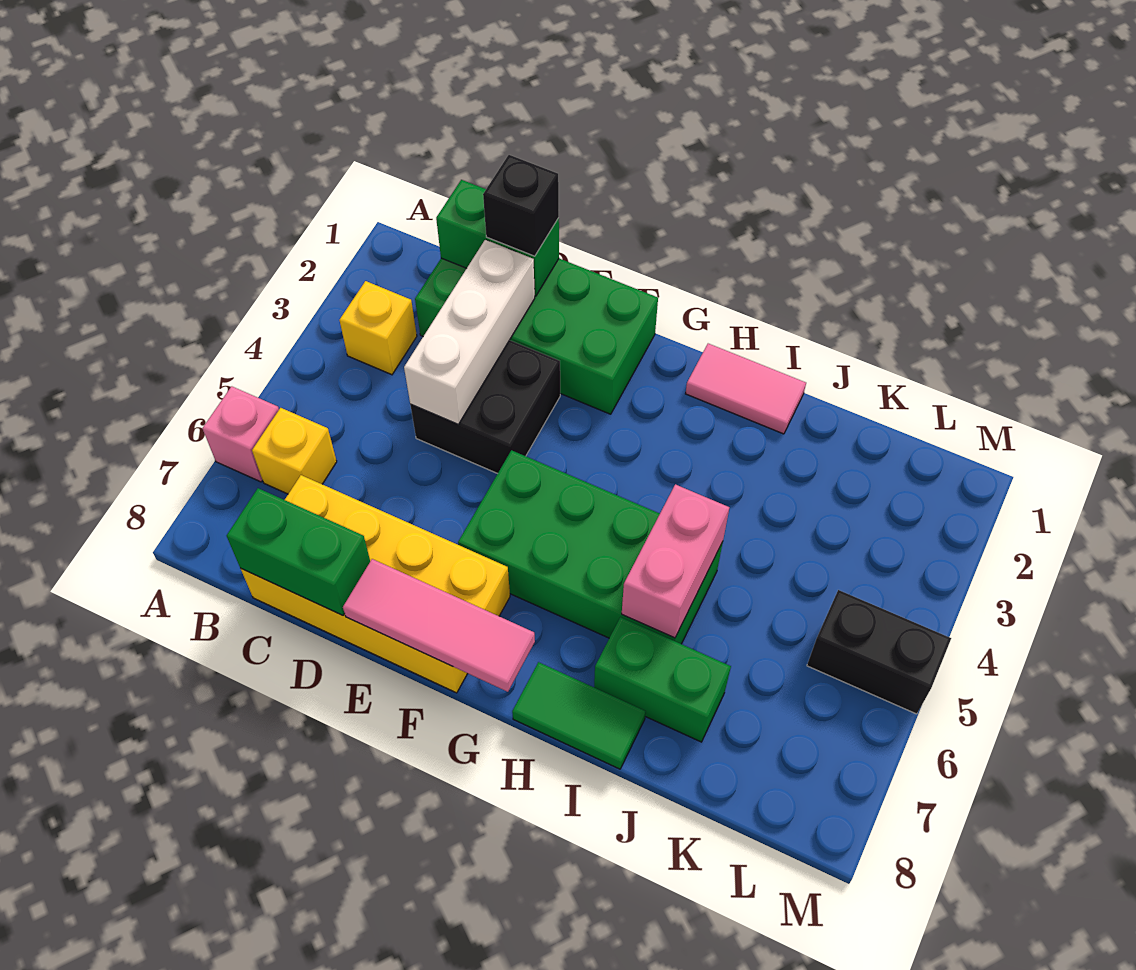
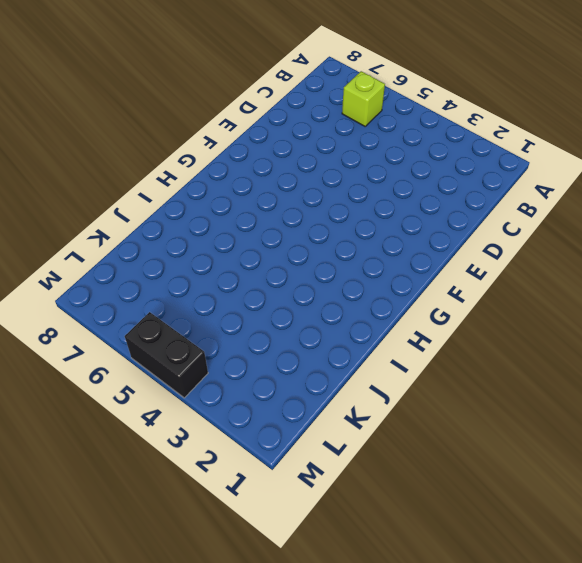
lime 1x1 brick [342,71,385,126] -> yellow 1x1 brick [252,408,337,494]
black 1x2 brick [125,312,208,398] -> black 1x2 brick turned to [807,590,951,714]
none -> pink 1x1 brick [203,386,279,482]
none -> yellow 1x1 brick [339,281,417,375]
none -> green 2x4 brick [415,258,658,414]

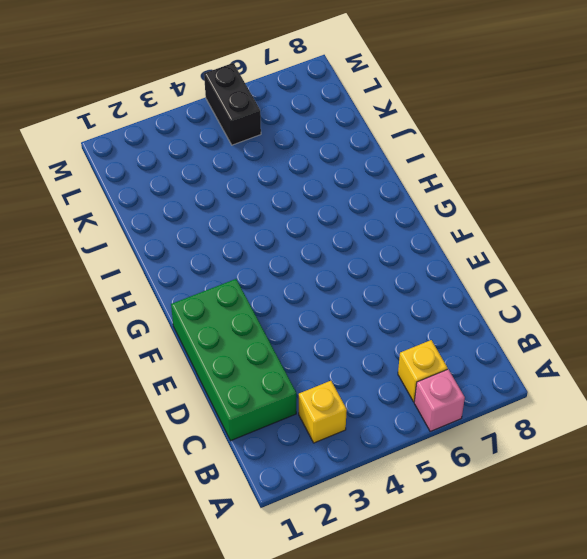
none -> yellow 2x4 brick [241,475,510,693]
none -> black 2x2 brick [410,340,560,474]
none -> green 2x4 brick [458,450,723,644]

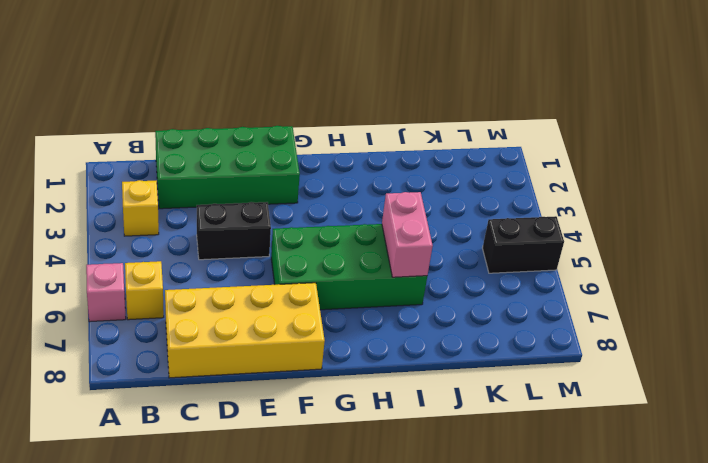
black 1x2 brick [197,202,271,260] -> black 2x2 brick [410,340,560,474]
none -> pink 1x2 tile [686,344,806,434]
none -> green 1x2 tile [512,662,646,769]
none -> green 1x2 brick [594,617,731,742]

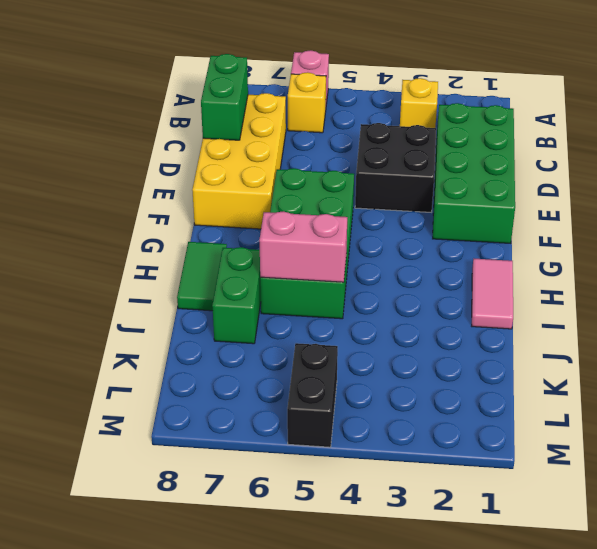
none -> green 1x2 brick [436,180,559,296]
none -> white 1x3 brick [404,240,535,424]
none -> pink 1x3 tile [343,559,535,692]

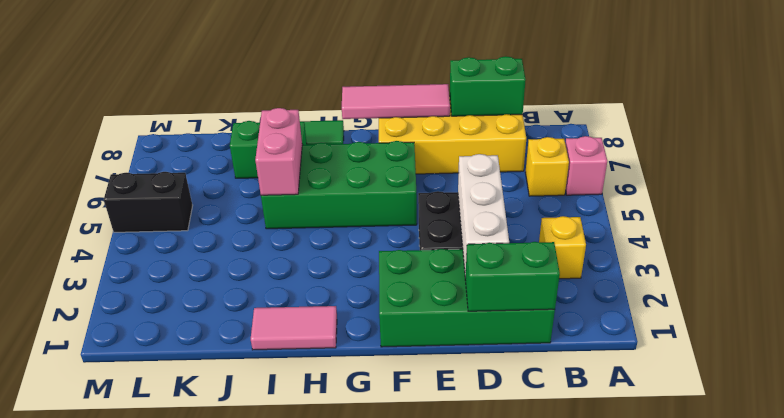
none -> black 1x1 brick [483,155,559,256]

